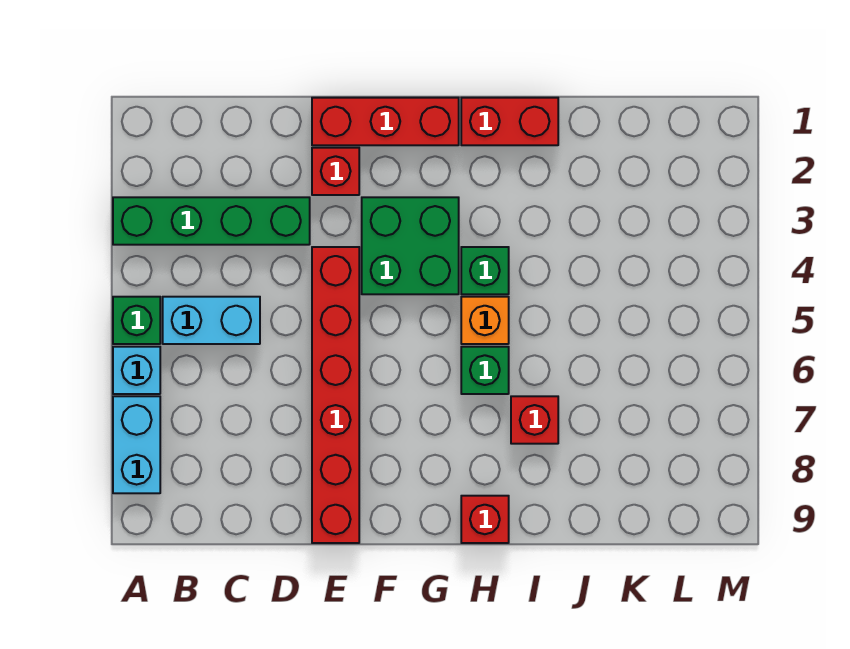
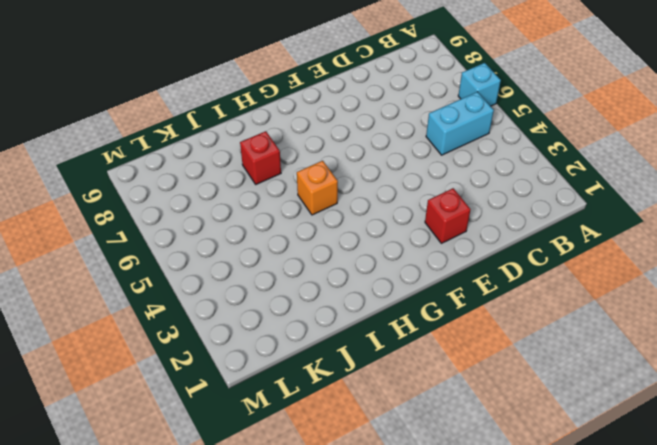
none -> green 1x4 brick [113,197,310,245]
none -> green 1x1 brick [113,297,160,344]
none -> cyan 1x2 brick [113,396,160,493]

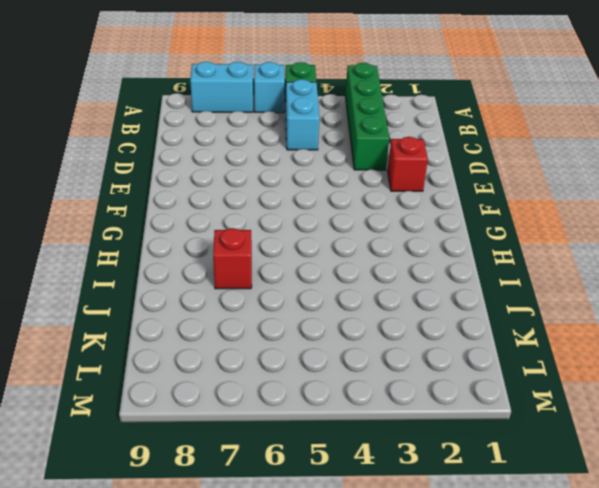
none -> red 1x3 brick [312,98,459,145]
none -> red 1x6 brick [312,247,359,543]
none -> green 2x2 brick [362,197,459,294]

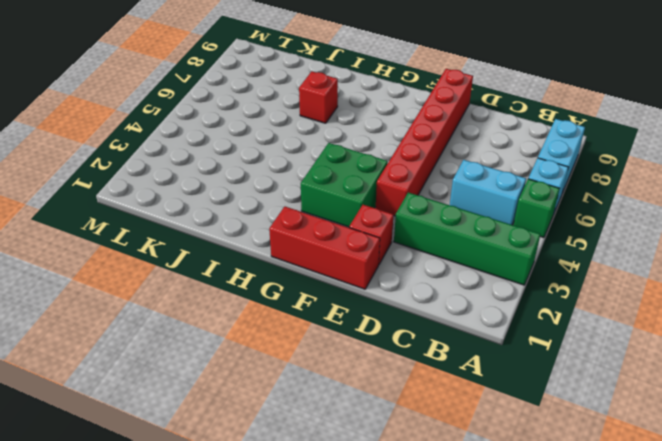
none -> red 1x2 brick [461,98,558,145]
none -> green 1x1 brick [461,247,509,294]
none -> orange 1x1 brick [461,297,509,344]

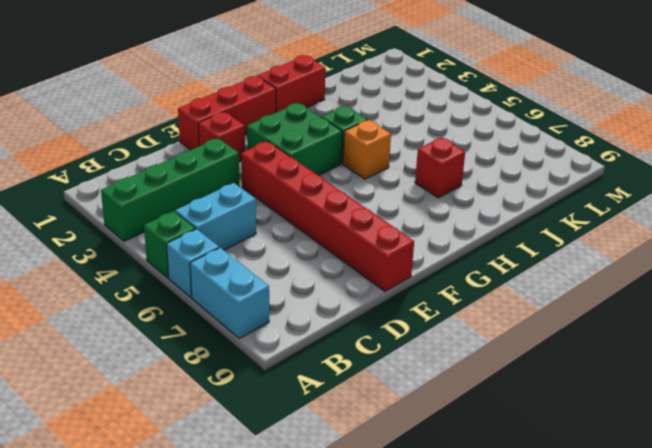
none -> green 1x1 brick [461,347,509,394]
none -> red 1x1 brick [461,496,509,543]

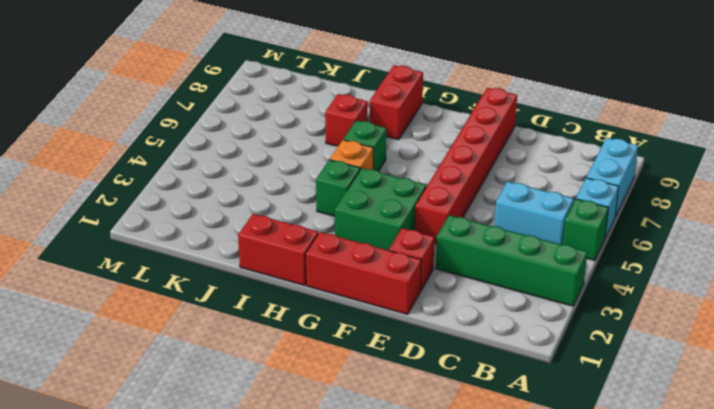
red 1x2 brick [370,65,423,140] -> red 1x1 brick [461,496,509,543]

